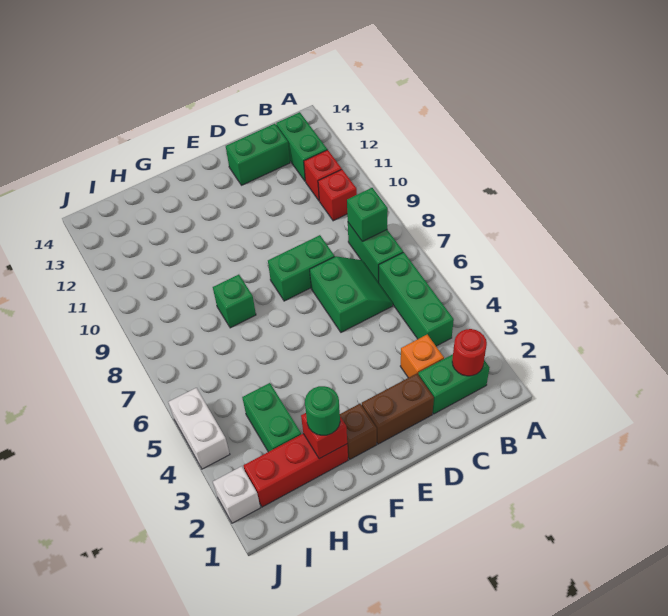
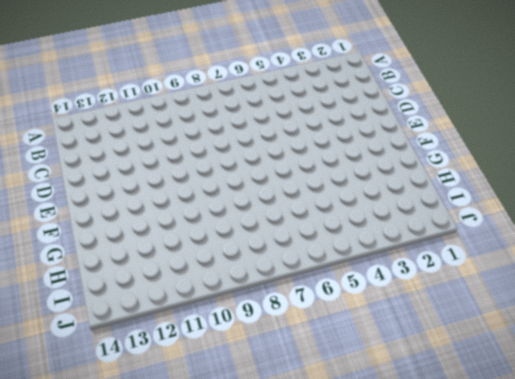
none -> green 1x2 brick [418,354,490,414]
none -> green 1x3 brick [379,252,454,346]
none -> green 1x2 brick [348,223,403,283]

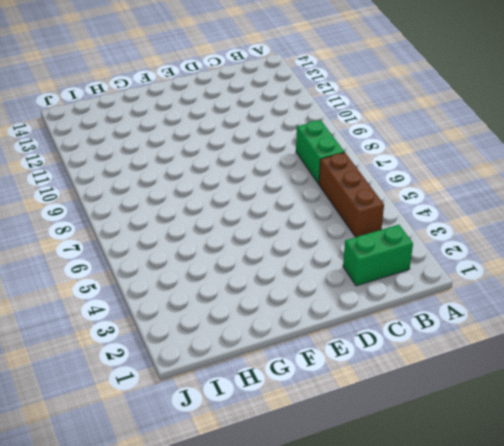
brown 1x3 brick [319,152,384,237] -> green 1x3 brick [379,252,454,346]
none -> red 1x1 brick [318,170,357,221]
none -> red 1x1 brick [304,150,342,200]
none -> green 1x2 brick [276,112,327,181]

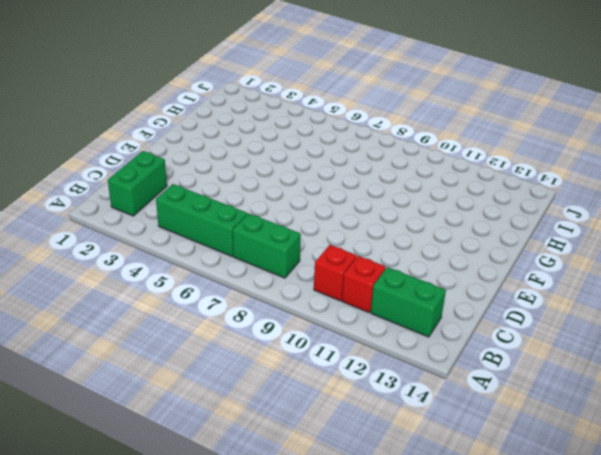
none -> orange 1x1 brick [400,334,444,378]
none -> green 2x2 slope [310,256,393,332]
none -> green 1x2 brick [226,124,290,185]

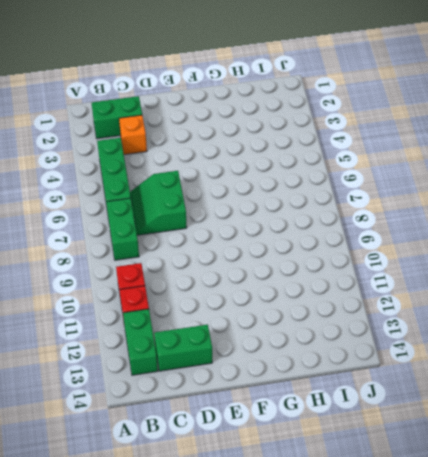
none -> brown 1x2 brick [362,374,434,444]
none -> green 1x2 brick [268,235,335,301]
none -> brown 1x1 brick [340,404,377,459]

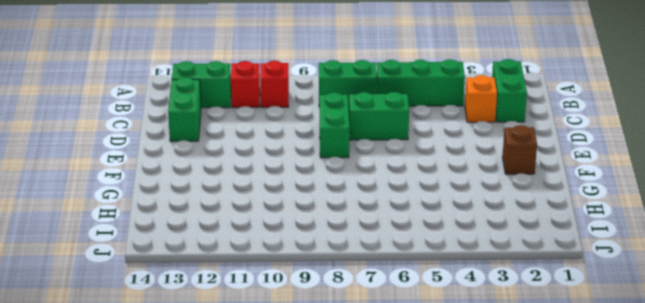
none -> brown 1x2 brick [362,374,434,444]
none -> red 1x3 brick [243,434,348,507]
none -> green 1x1 brick [213,275,256,328]

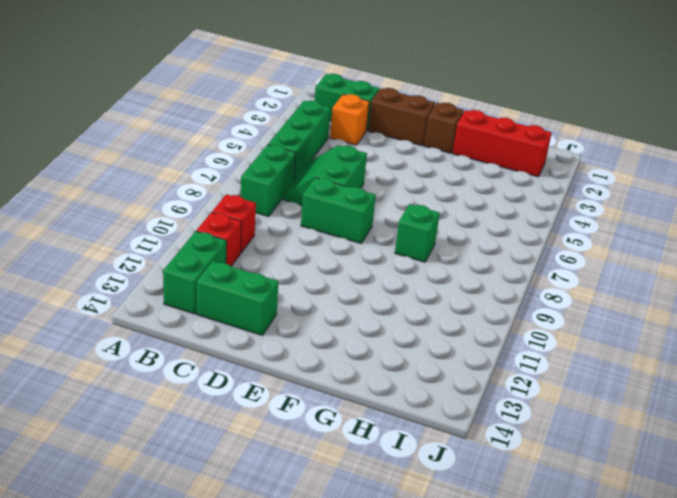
none -> green 1x2 brick [242,383,301,452]
none -> white 1x1 brick [213,466,260,523]
none -> white 1x2 brick [168,388,230,469]

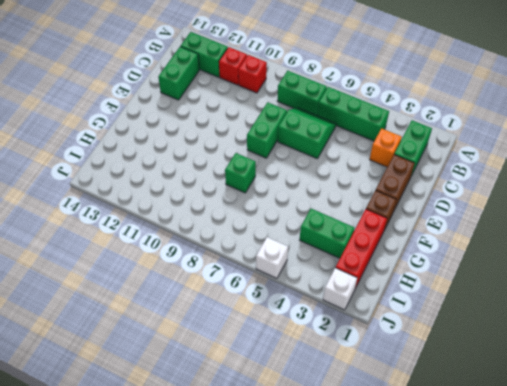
white 1x1 brick [256,237,288,279] -> white 1x2 brick [168,388,230,469]
none -> red 1x1 round brick [452,329,487,376]
none -> green 1x1 brick [347,188,388,241]
none -> red 1x1 brick [301,413,347,459]

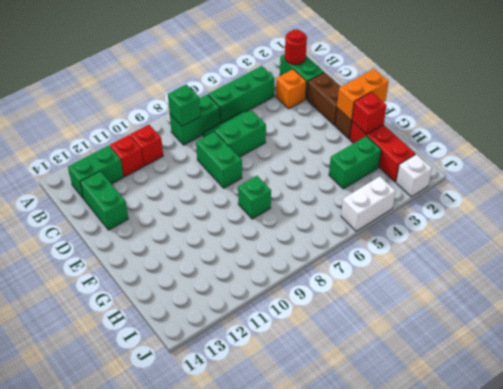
orange 1x2 brick [337,69,389,120] -> none
none -> green 1x1 round brick [305,386,340,435]

